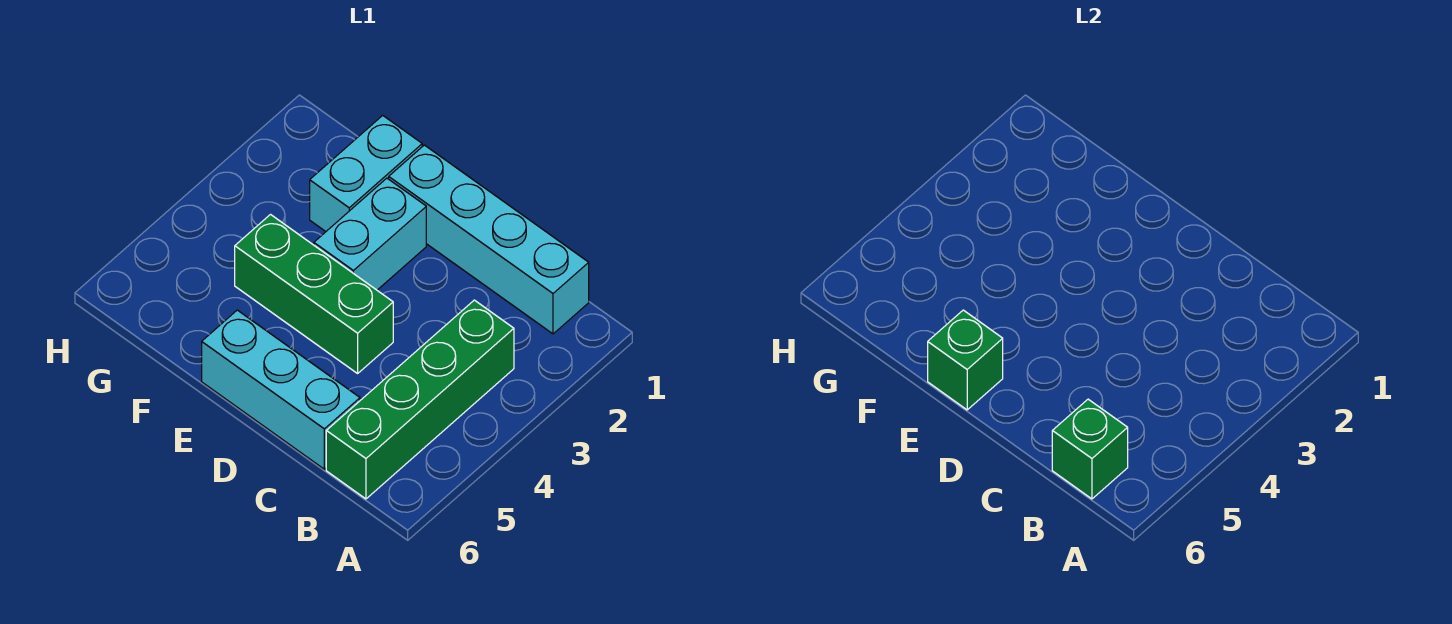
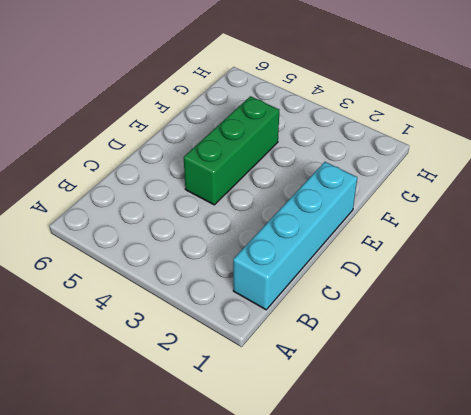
none -> green 1x4 brick [326,300,514,499]
none -> cyan 1x3 brick [202,310,360,469]

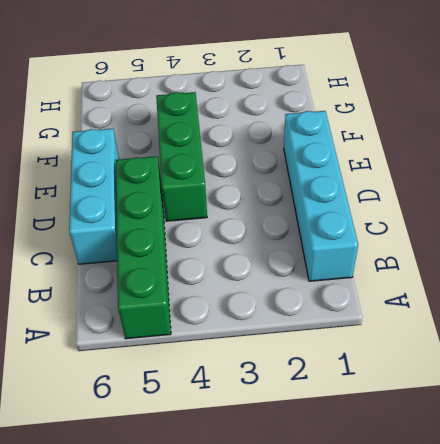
green 1x4 brick [116,156,171,339] -> green 1x4 brick turned to [326,300,514,499]
none -> cyan 1x2 brick [314,178,426,290]
none -> cyan 1x2 brick [310,115,422,232]

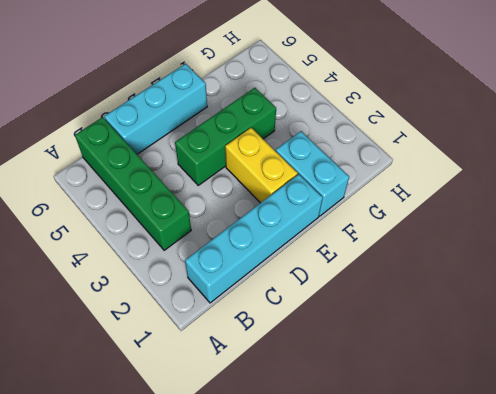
yellow 1x2 brick [225,128,298,203] -> cyan 1x2 brick [314,178,426,290]
none -> green 1x1 brick [1052,399,1128,499]
none -> green 1x1 brick [928,310,1003,410]

